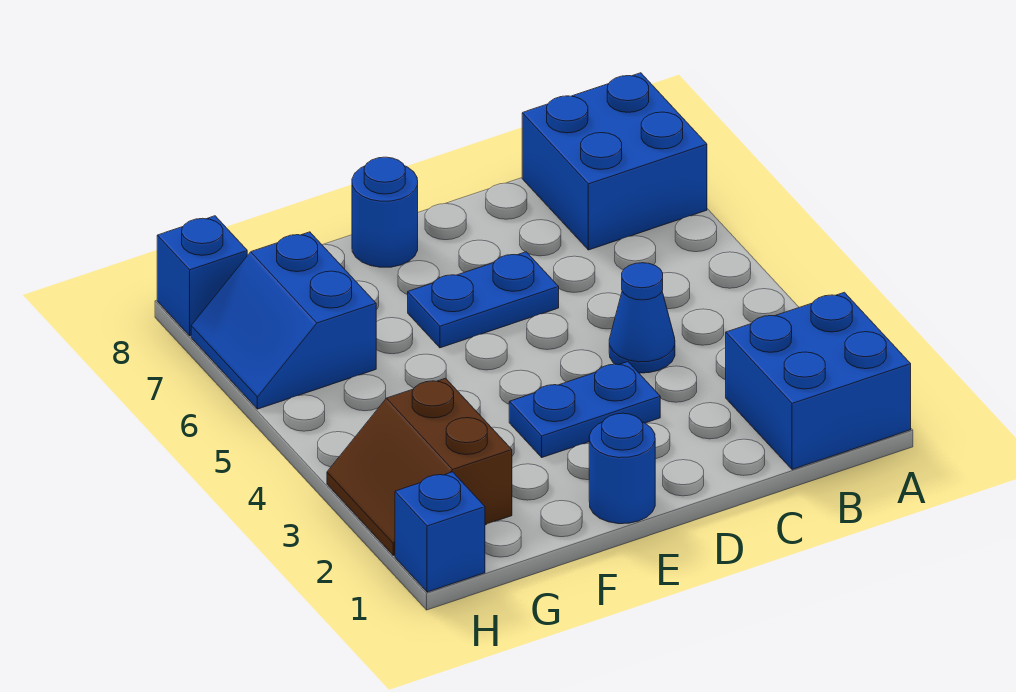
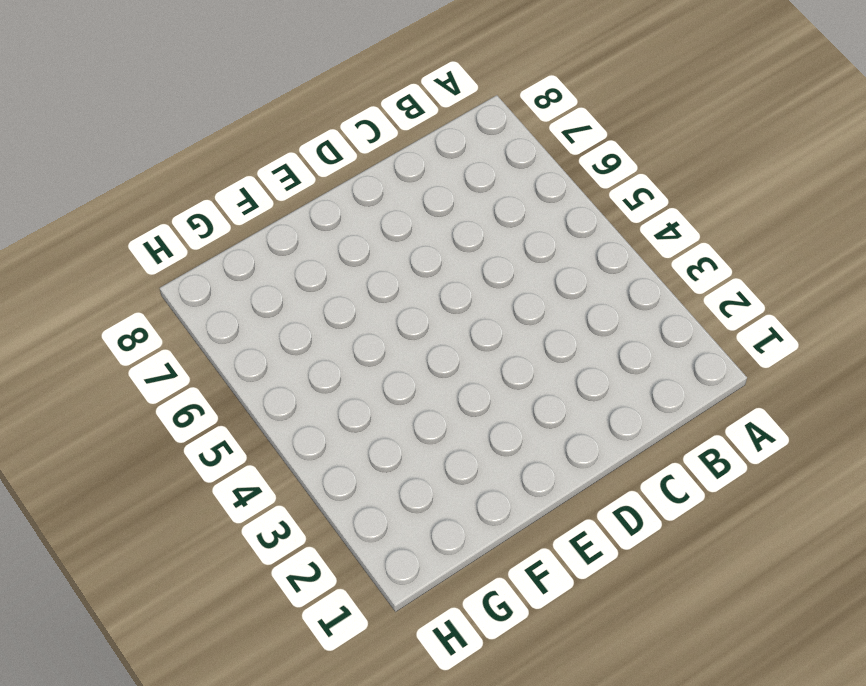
none -> blue 2x2 brick [726,292,911,470]
none -> blue 2x2 brick [522,73,707,250]

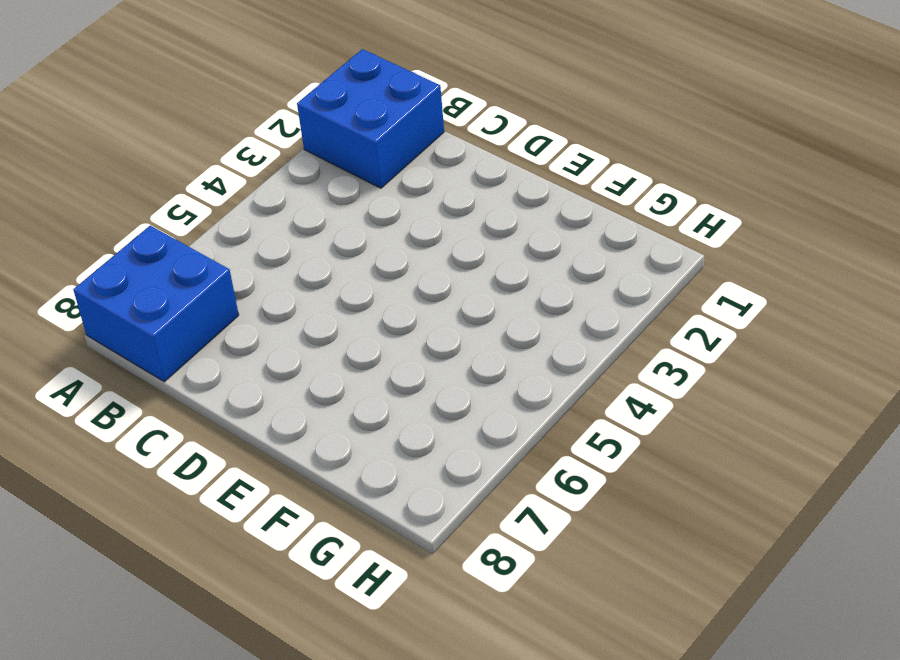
none -> blue 1x1 cone [609,263,675,373]
none -> blue 1x2 plate [509,362,660,457]

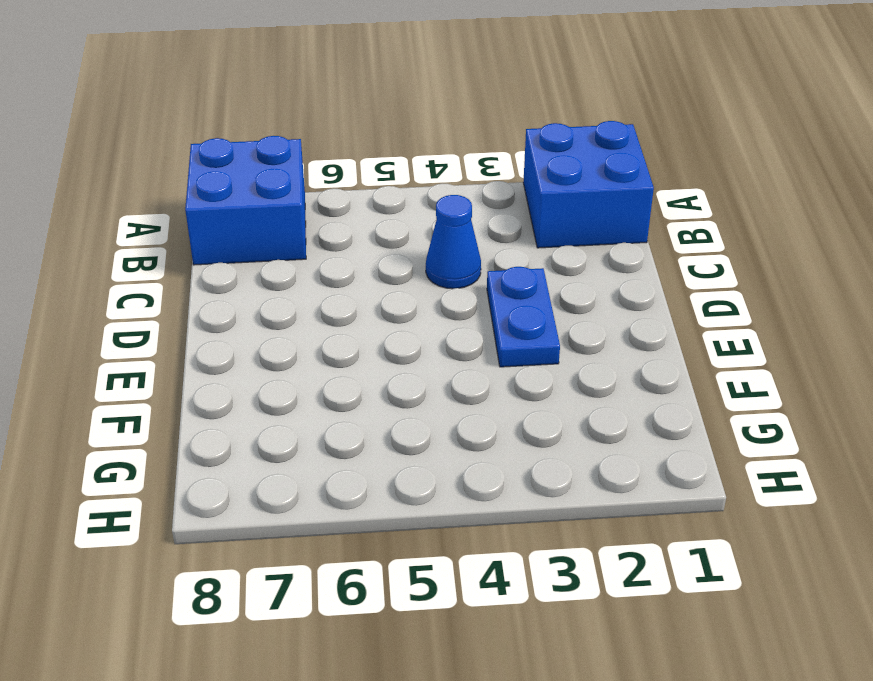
none -> blue 1x2 plate [408,252,559,348]
none -> blue 1x1 round brick [589,413,655,524]

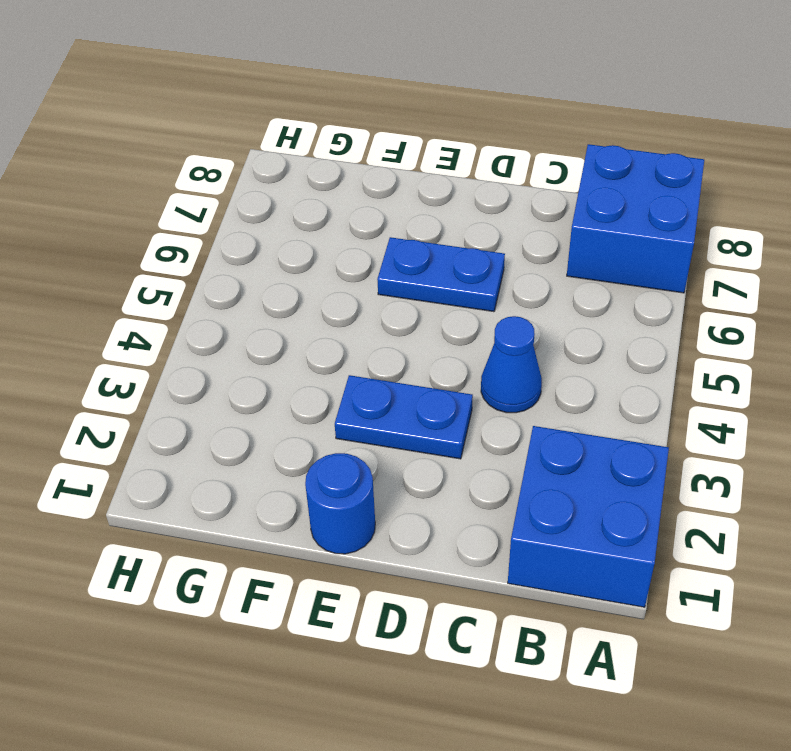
none -> blue 1x1 round brick [352,157,418,267]
none -> brown 2x2 slope [327,378,512,555]

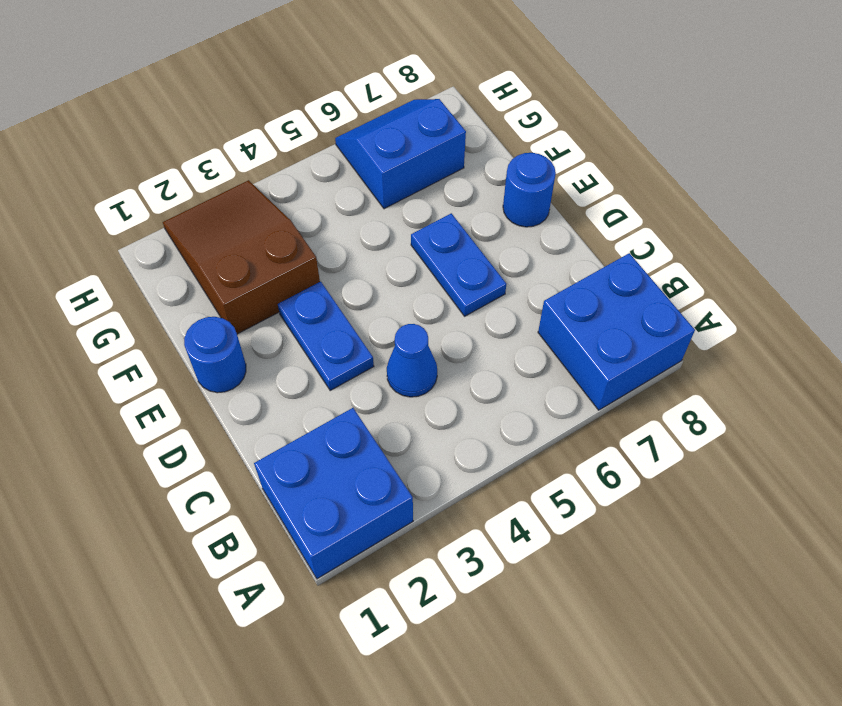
brown 2x3 slope [163,180,320,334] -> brown 2x2 slope [327,378,512,555]
none -> blue 1x1 brick [395,472,485,592]
none -> blue 1x1 brick [157,216,247,336]

